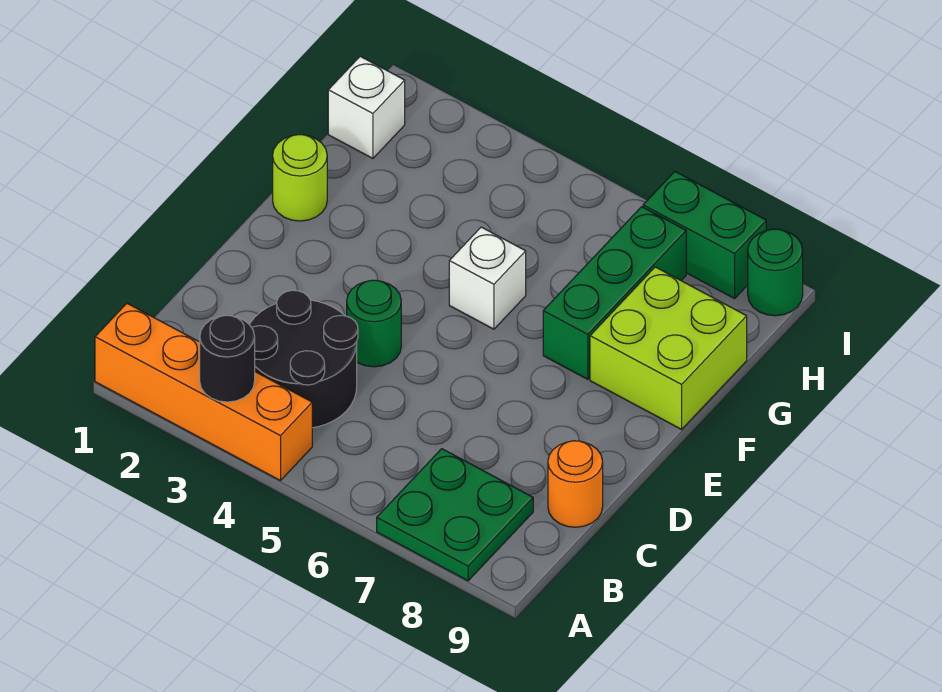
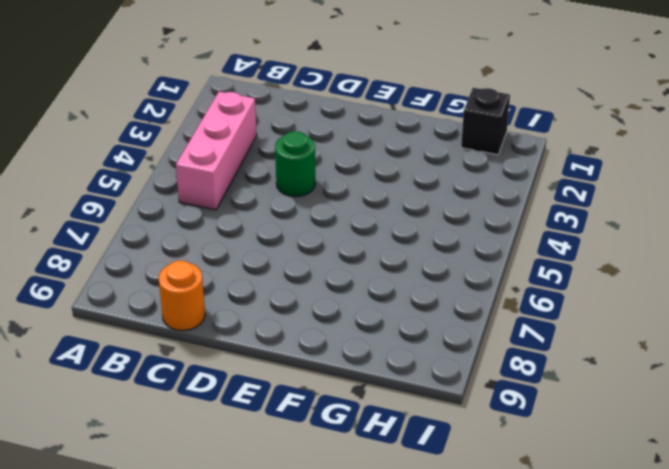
pink 1x3 brick [176,92,257,210] -> black 2x2 round brick [249,290,358,428]
black 1x1 brick [461,88,510,155] -> white 1x1 brick [328,56,405,158]
none -> orange 1x4 brick [95,303,312,481]
none -> green 2x2 plate [377,449,533,581]
none -> lime 1x1 round brick [273,135,327,221]

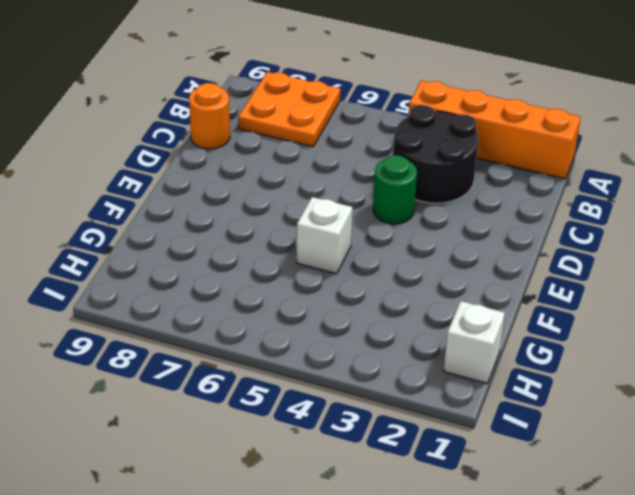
orange 2x2 plate [238,72,340,147] -> green 2x2 plate [377,449,533,581]
none -> lime 1x1 round brick [273,135,327,221]
none -> green 1x3 brick [543,207,686,379]
none -> lime 2x2 brick [590,267,747,429]

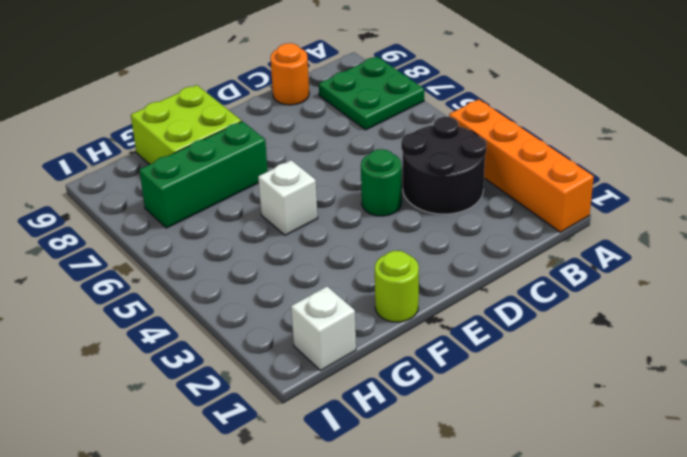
none -> green 1x2 brick [643,172,766,299]
none -> green 1x1 round brick [748,229,803,316]
none -> black 1x1 round brick [200,316,255,402]

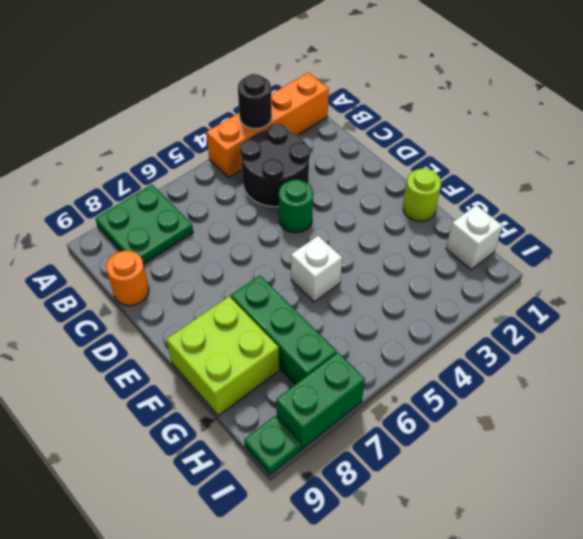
green 1x1 plate [244,416,301,475] -> green 1x1 round brick [748,229,803,316]

